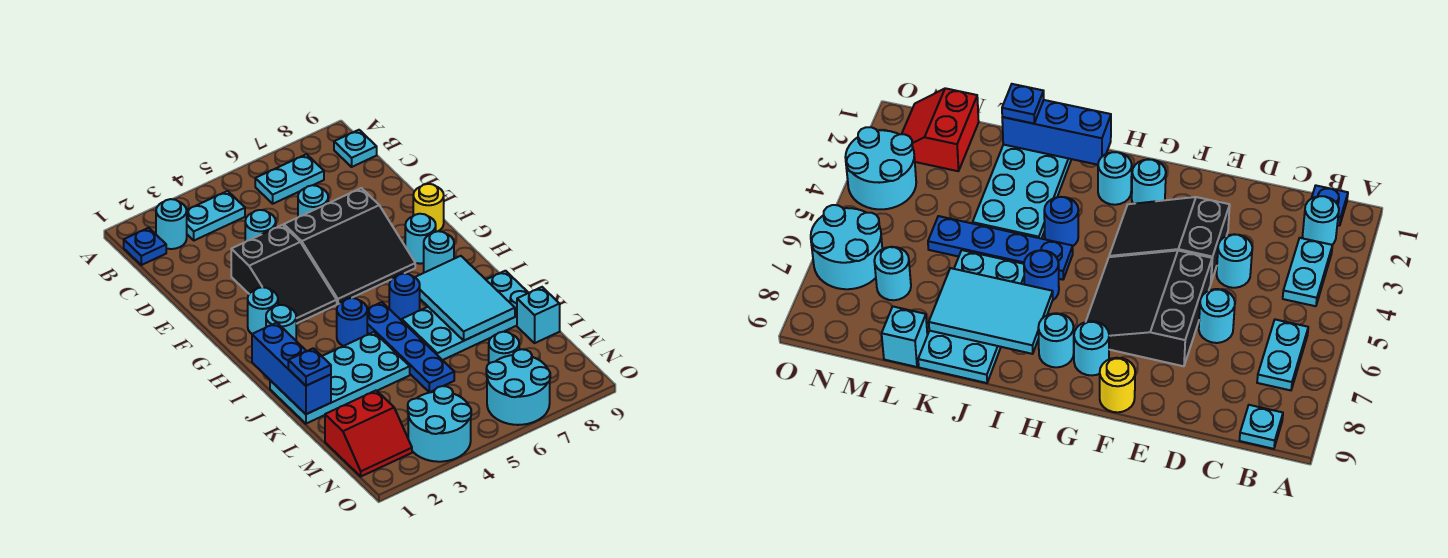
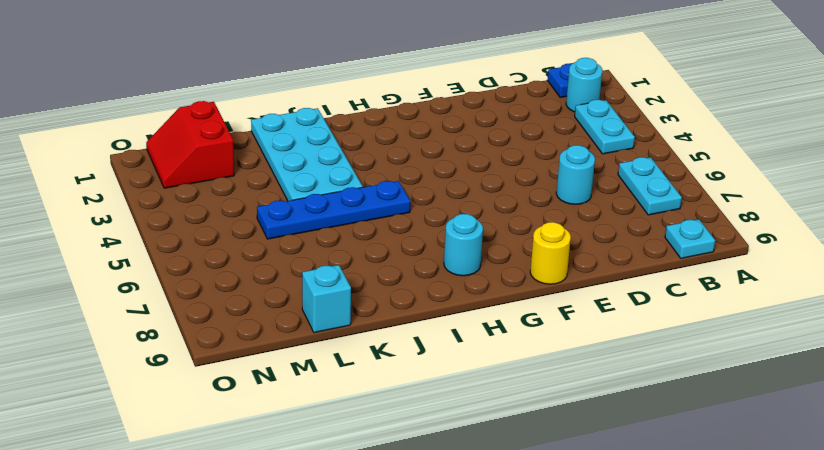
none -> cyan 1x1 round brick [245,210,276,242]
none -> black 2x3 slope [231,225,337,324]
none -> black 3x3 slope [284,188,415,304]

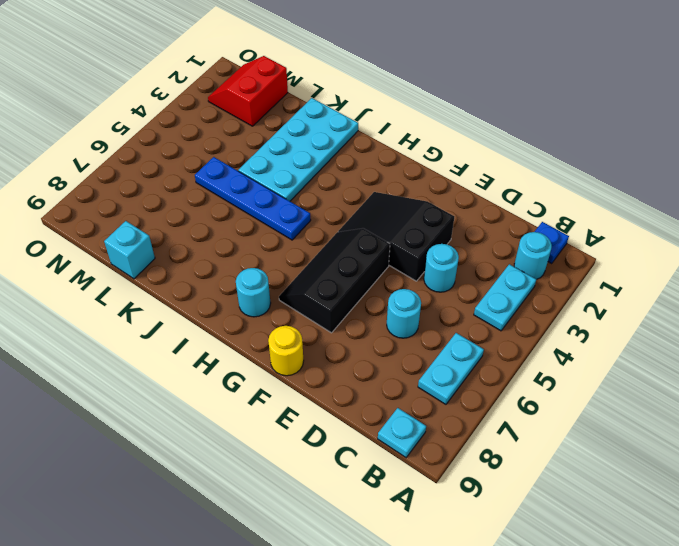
black 2x3 slope [279,228,390,333] -> black 3x3 slope [284,188,415,304]
none -> cyan 1x1 round brick [248,287,278,334]
none -> cyan 1x1 round brick [405,214,436,264]
none -> cyan 1x1 round brick [266,305,296,340]

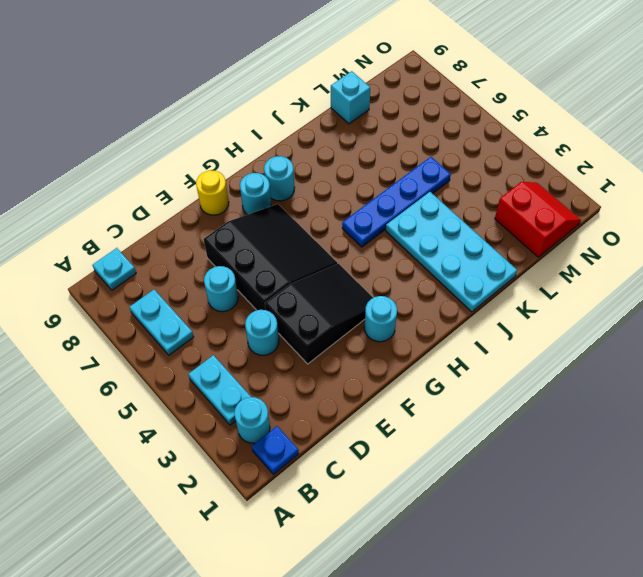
none -> cyan 1x1 round brick [266,305,296,340]
none -> blue 1x1 round brick [337,298,367,346]
none -> blue 1x1 round brick [389,273,420,321]

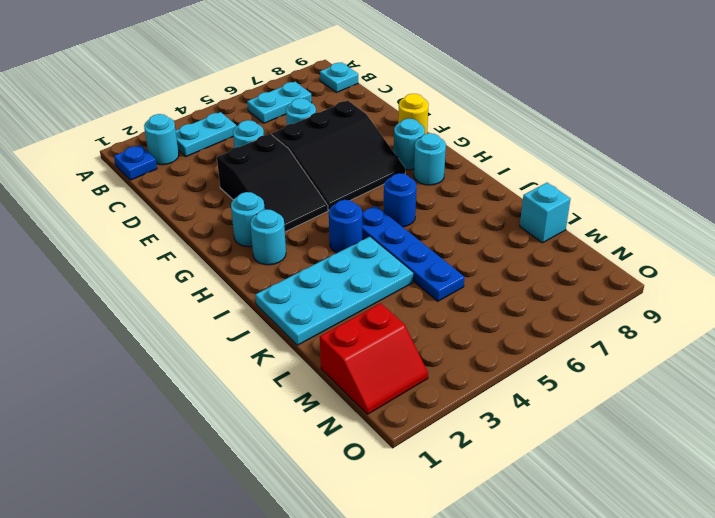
none -> cyan 2x4 plate [402,271,528,360]
none -> cyan 1x1 round brick [489,332,519,363]
none -> cyan 2x2 round brick [408,386,471,462]

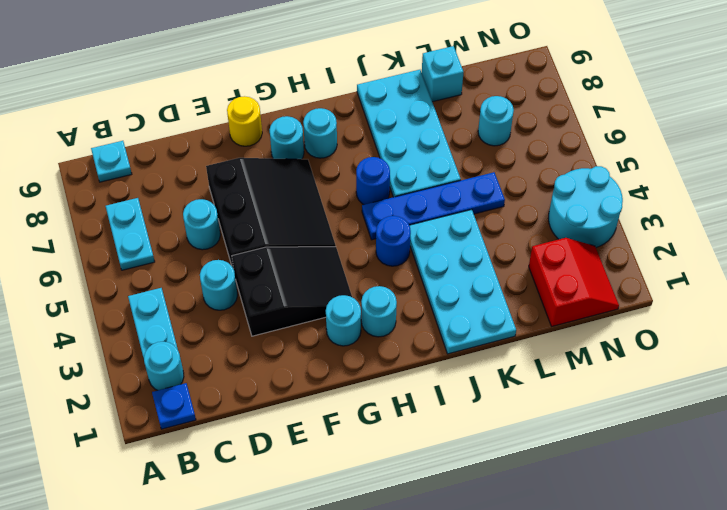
none -> cyan 2x2 round brick [486,349,550,425]
none -> blue 1x3 brick [252,323,331,414]
none -> cyan 2x3 tile [415,256,515,341]

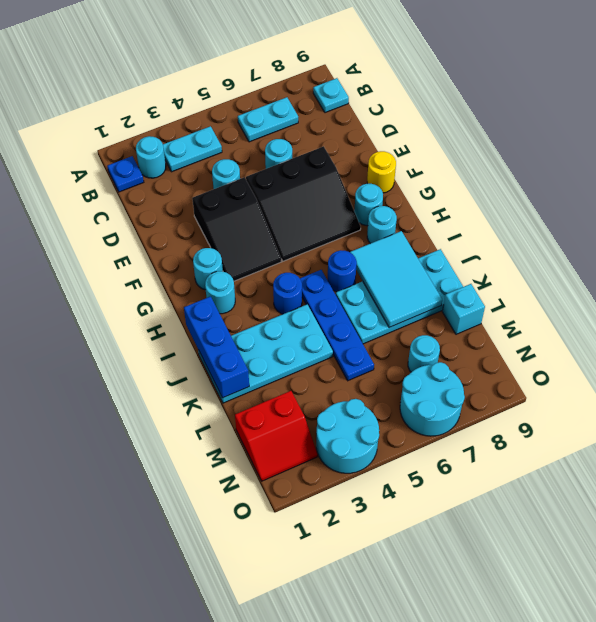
none -> blue 1x1 plate [288,348,331,386]

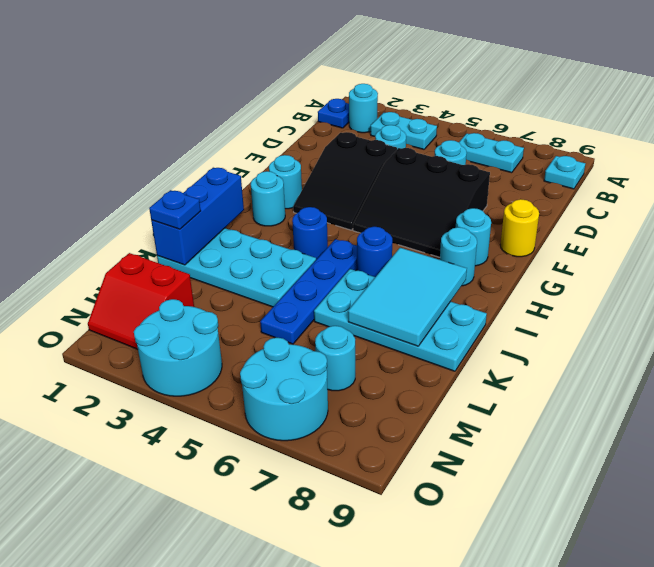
none -> cyan 1x1 brick [517,287,560,343]

